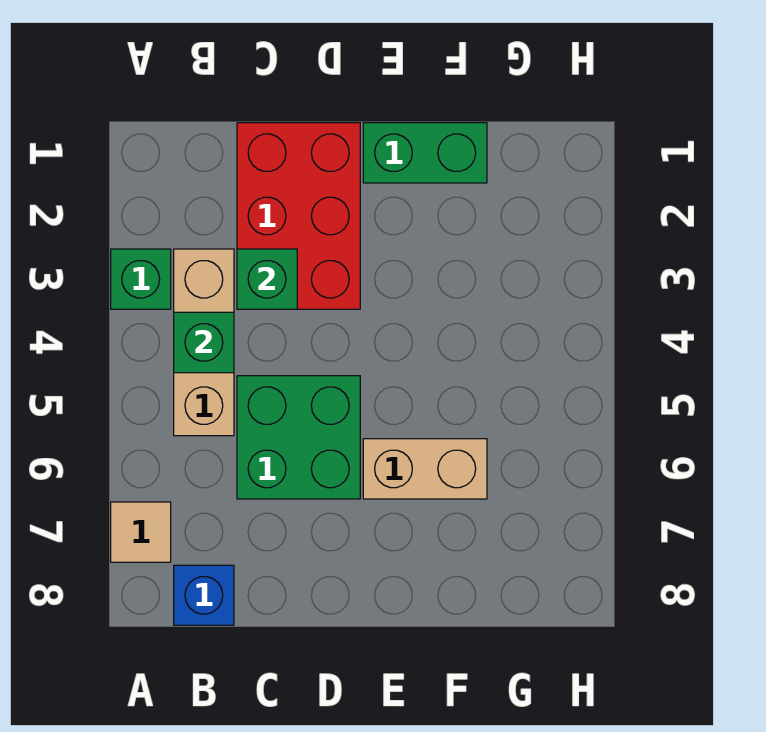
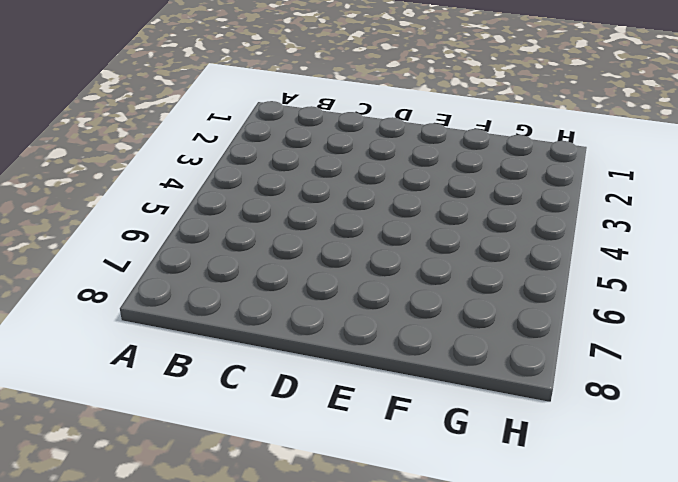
none -> green 1x1 brick [111,249,171,309]
none -> tan 1x1 tile [111,502,171,562]

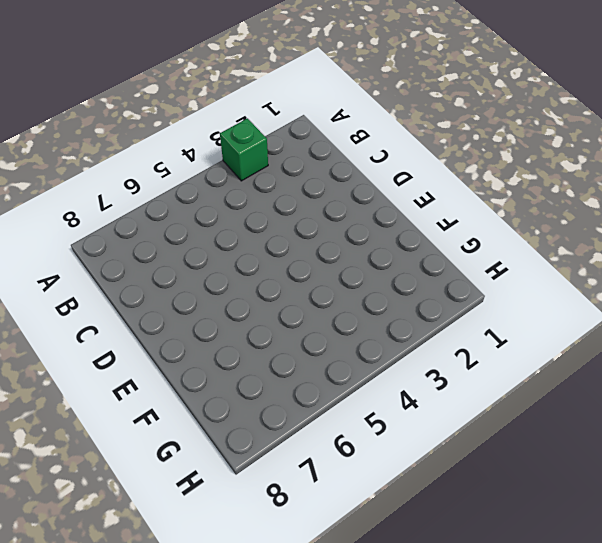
none -> tan 1x1 tile [111,502,171,562]
none -> tan 1x3 brick [174,249,234,436]

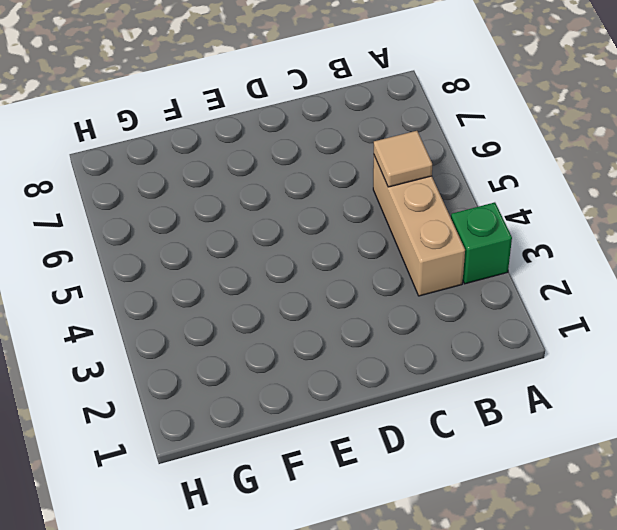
tan 1x1 tile [374,131,432,187] -> tan 1x1 tile moved to [111,502,171,562]
none -> blue 1x1 brick [174,565,234,625]
none -> red 2x3 brick [237,123,360,309]

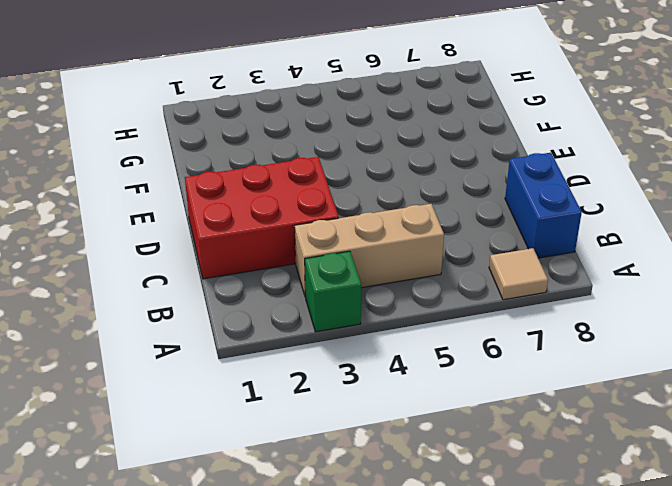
blue 1x2 brick [505,153,582,258] -> blue 1x1 brick [174,565,234,625]
none -> green 2x2 brick [237,376,360,499]
none -> green 1x2 brick [363,123,487,183]

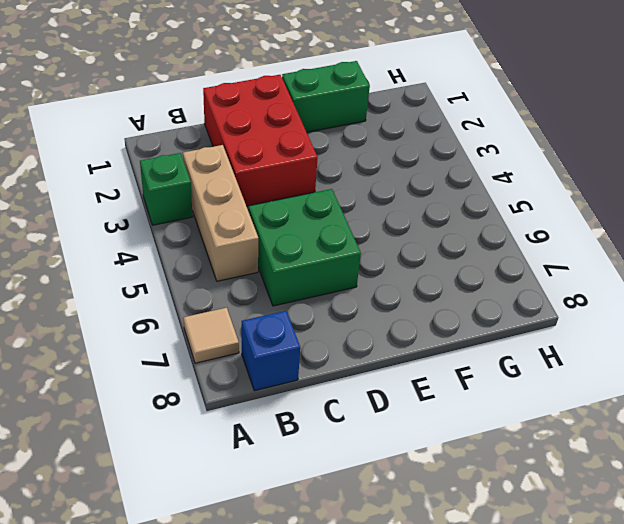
none -> tan 1x2 brick [363,439,487,499]
none -> green 1x1 brick [174,312,234,373]

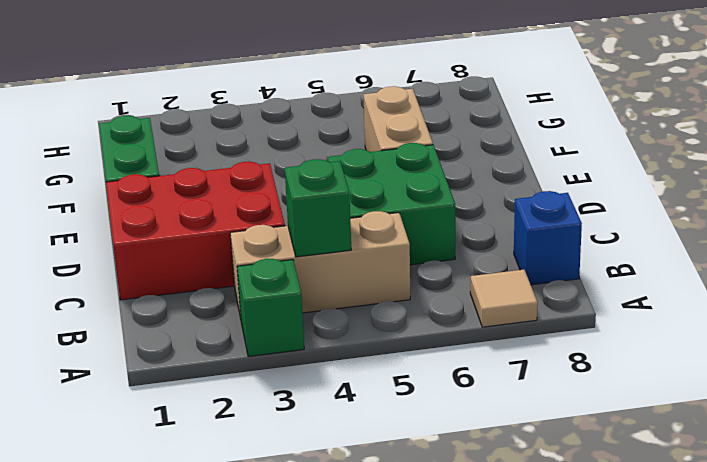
none -> green 1x1 brick [237,249,297,309]

